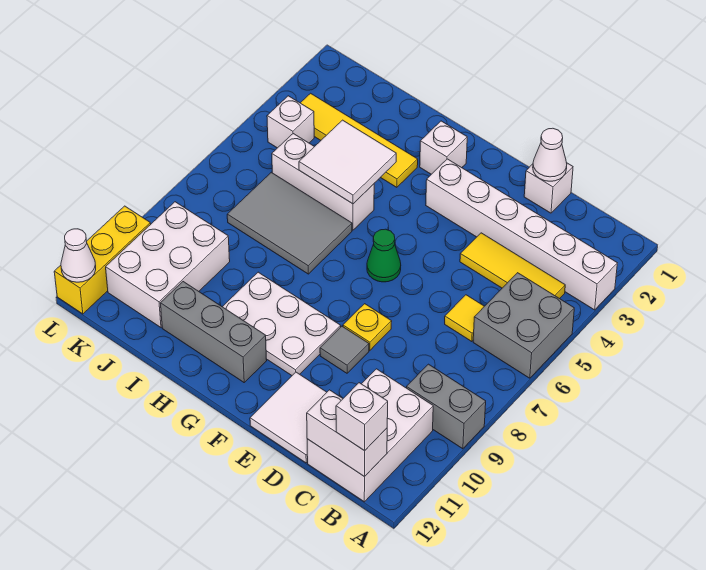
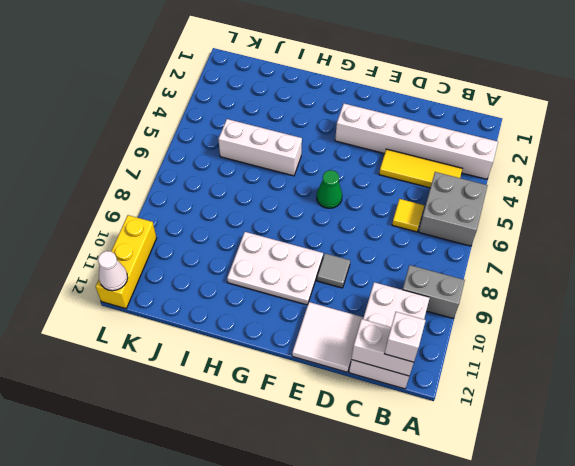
none -> white 1x1 brick [524,163,573,213]
none -> yellow 1x1 plate [343,304,392,350]
none -> white 1x1 brick [420,121,467,174]

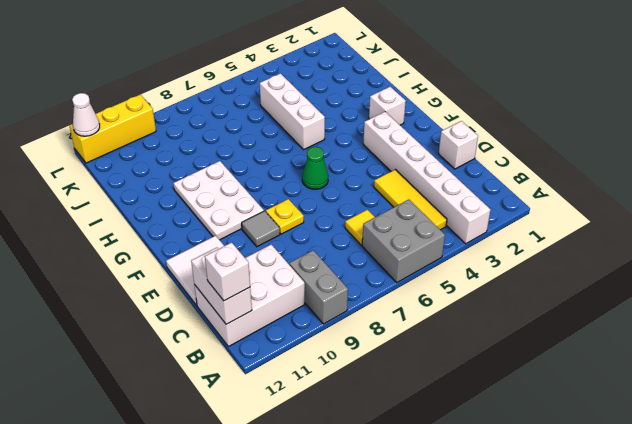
none -> grey 1x3 brick [161,282,267,382]
none -> yellow 1x4 tile [301,93,418,187]
none -> grey 2x3 tile [227,172,352,274]

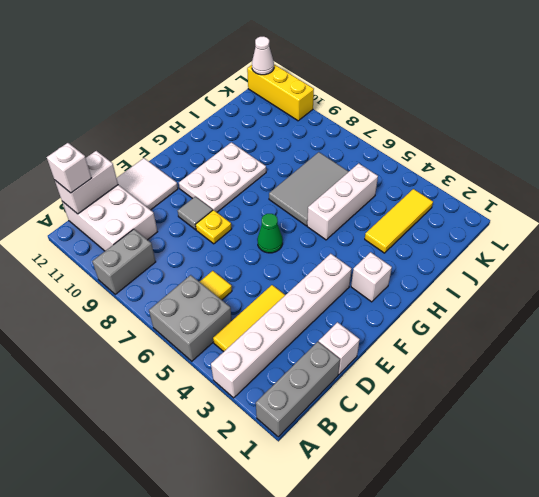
grey 1x3 brick [256,342,340,437] -> grey 1x3 brick moved to [161,282,267,382]
yellow 1x3 tile [365,189,433,253] -> yellow 1x4 tile [301,93,418,187]
none -> white 2x3 brick [106,202,230,327]
none -> white 1x1 brick [267,96,314,148]
none -> white 1x1 cone [533,128,567,181]

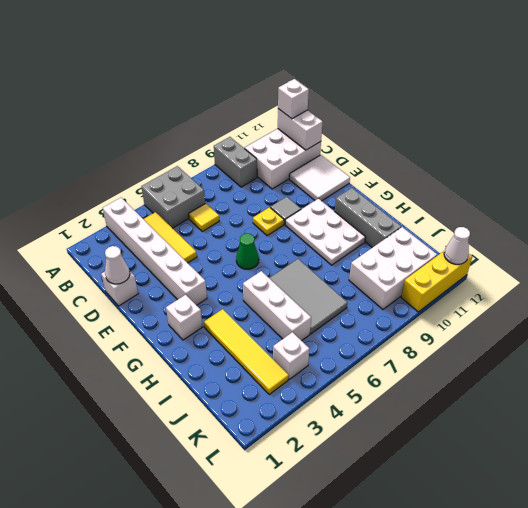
none -> white 2x2 tile [299,120,396,204]

